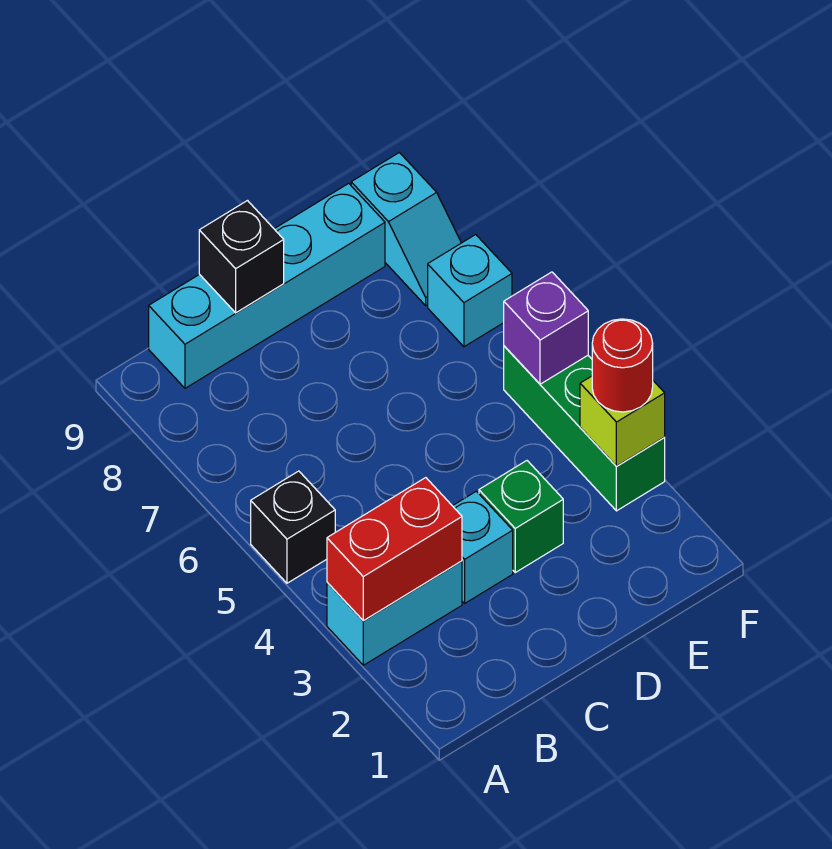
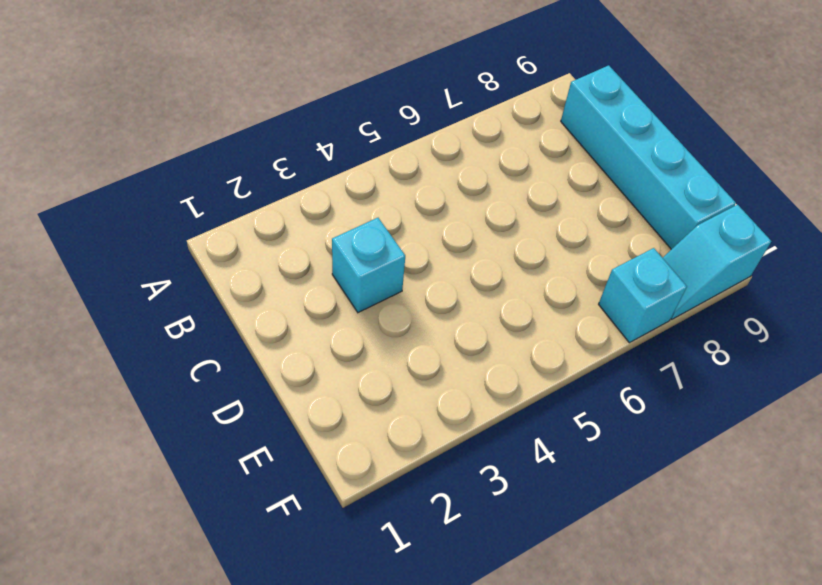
none -> cyan 1x2 brick [327,561,462,665]
none -> black 1x1 brick [251,471,335,583]
none -> green 1x1 brick [479,461,563,572]

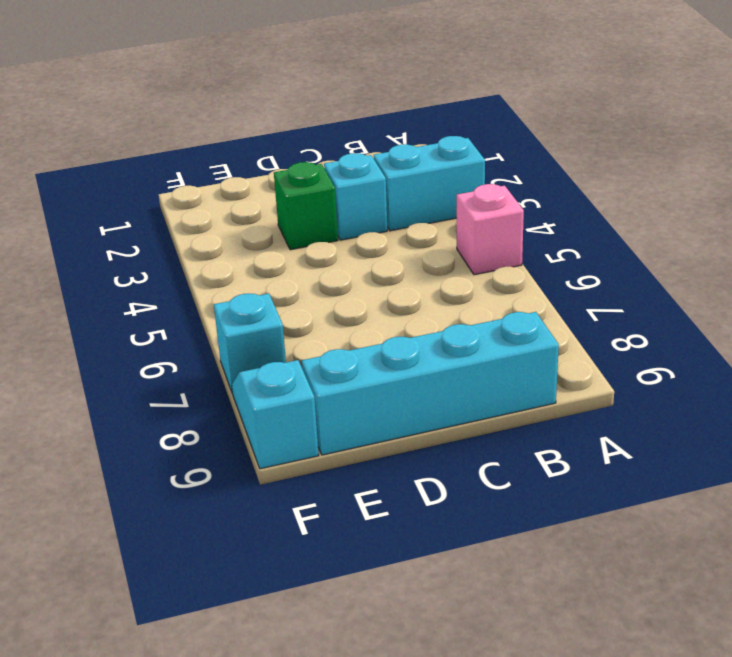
pink 1x1 brick [457,184,524,275] -> black 1x1 brick [251,471,335,583]
none -> green 1x3 brick [504,346,665,511]
none -> red 1x2 brick [327,478,462,621]
none -> black 1x1 brick [199,201,284,313]

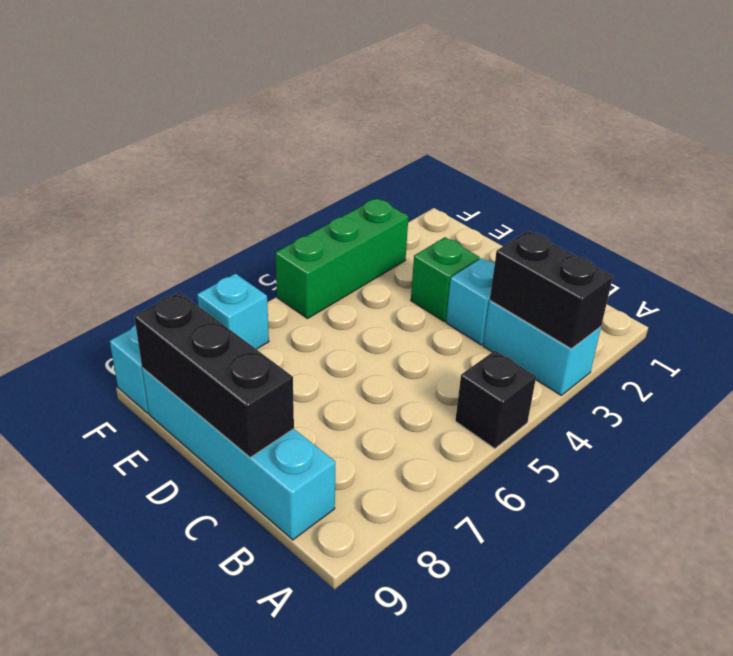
black 1x2 brick [490,231,613,349] -> red 1x2 brick [327,478,462,621]
black 1x3 brick [134,292,294,457] -> black 1x1 brick [199,201,284,313]
none -> lime 1x1 brick [580,376,665,466]
none -> purple 1x1 brick [504,272,588,384]
none -> red 1x1 round brick [592,319,653,412]

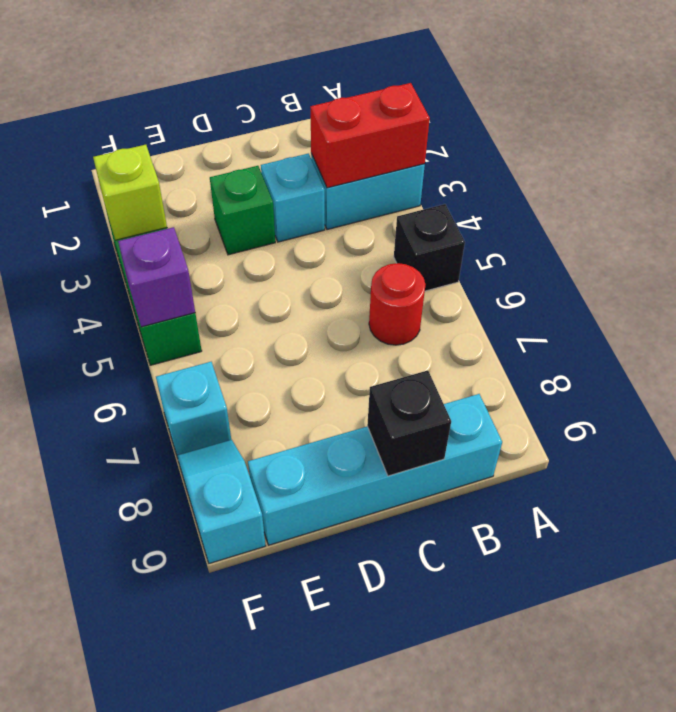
red 1x1 round brick [369,263,426,345] -> red 1x1 round brick moved to [592,319,653,412]

